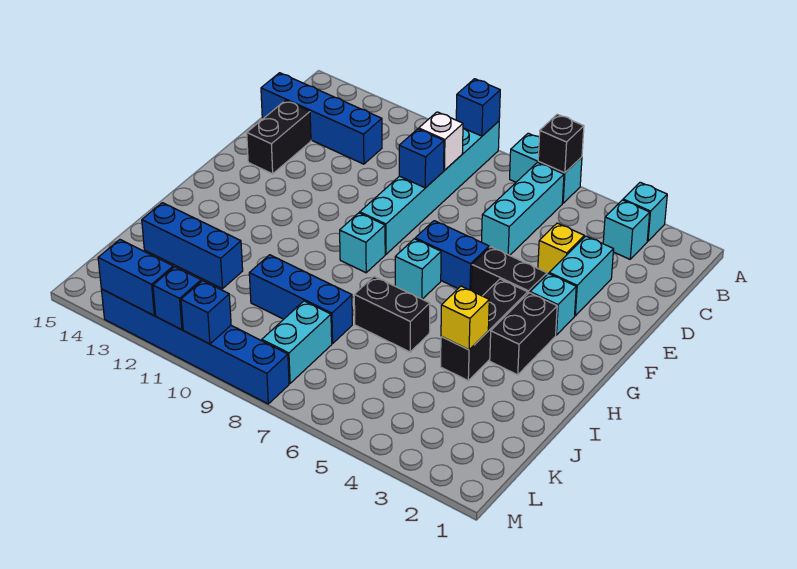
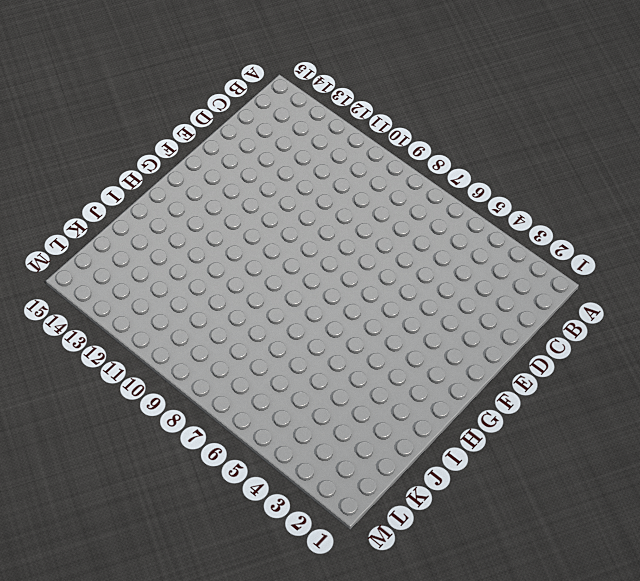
none -> cyan 1x1 brick [623,182,667,241]
none -> cyan 1x2 brick [510,133,582,203]
none -> cyan 1x6 brick [360,121,499,254]

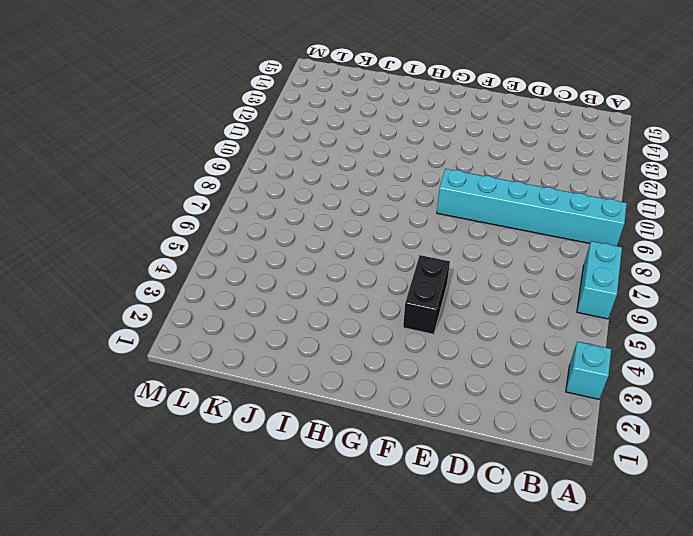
none -> cyan 1x1 brick [603,200,650,259]
none -> cyan 1x3 brick [482,163,564,255]
none -> blue 1x4 brick [261,73,382,164]

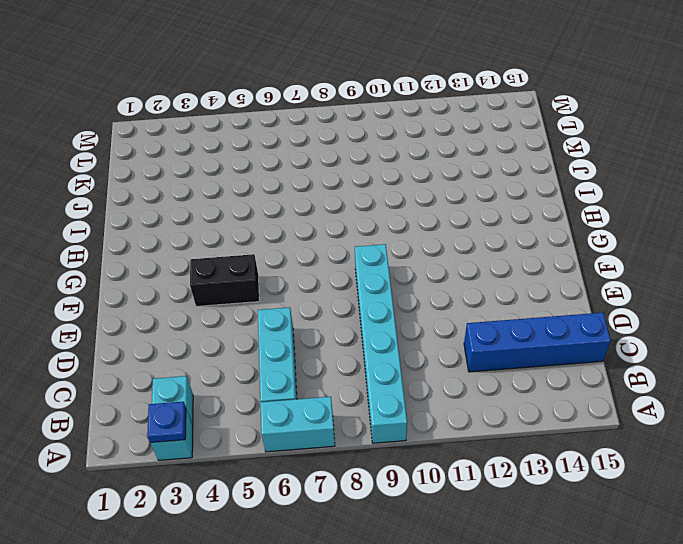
blue 1x1 plate [147,402,186,443] -> none
none -> cyan 1x2 brick [549,236,614,316]
none -> yellow 1x1 brick [538,223,584,274]
none -> black 1x2 brick [247,100,311,174]

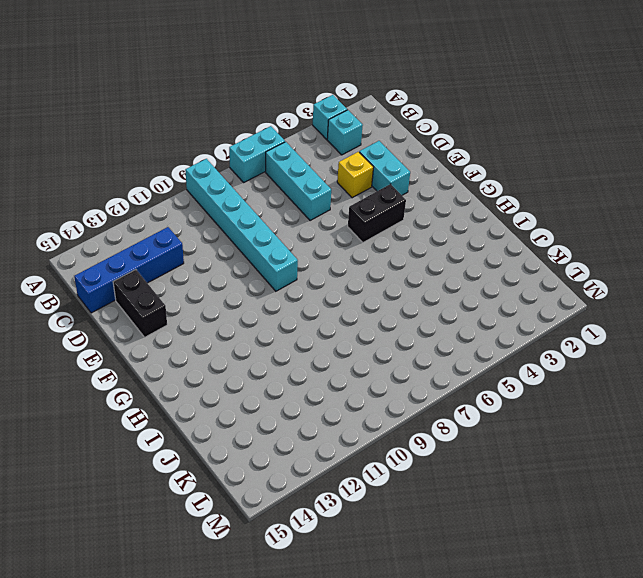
none -> cyan 1x1 brick [530,274,576,335]
none -> blue 1x2 brick [415,221,489,290]
none -> black 1x2 brick [490,293,557,375]

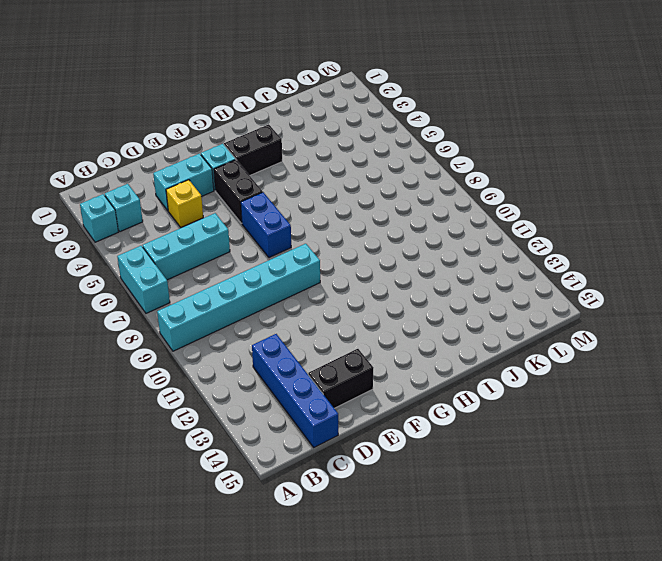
none -> black 1x3 brick [441,279,528,380]
none -> cyan 1x1 brick [395,239,441,299]
none -> cyan 1x1 brick [340,213,385,273]

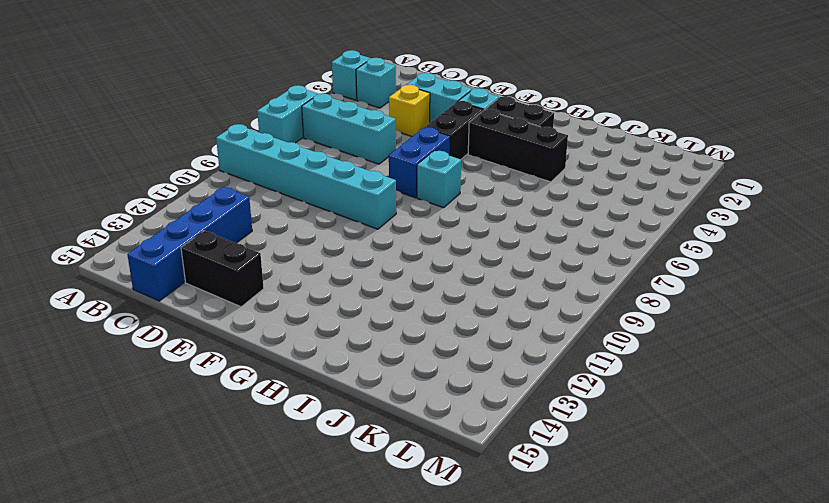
none -> cyan 1x1 brick [340,213,385,273]
none -> black 1x2 brick [354,276,430,352]
none -> blue 1x3 brick [249,255,352,344]

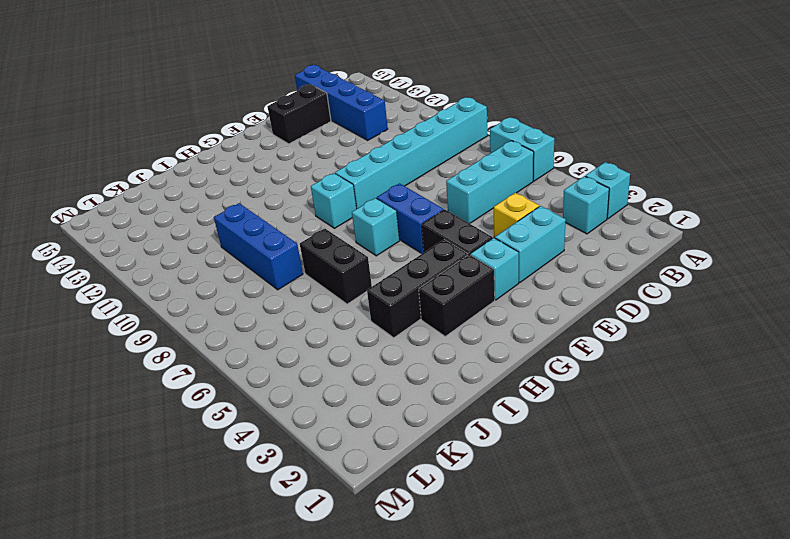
none -> blue 1x3 brick [142,203,243,289]
none -> cyan 1x2 brick [262,301,332,383]
none -> blue 1x6 brick [101,289,289,404]

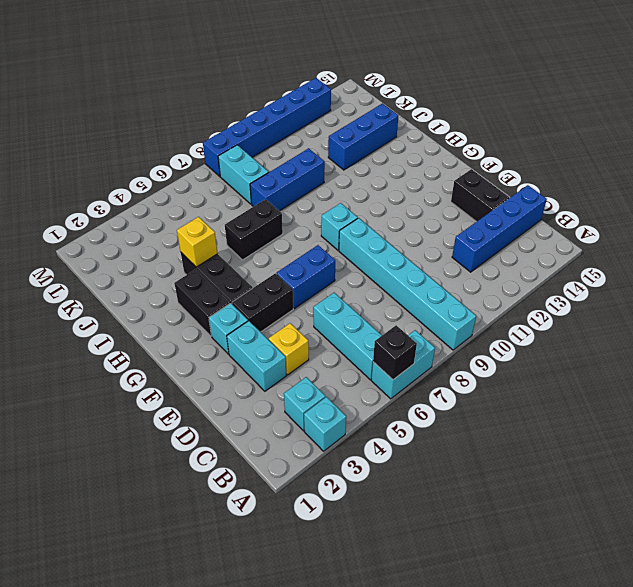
none -> cyan 1x1 brick [395,239,441,299]
none -> blue 1x1 brick [456,79,500,136]
none -> white 1x1 brick [419,112,463,170]

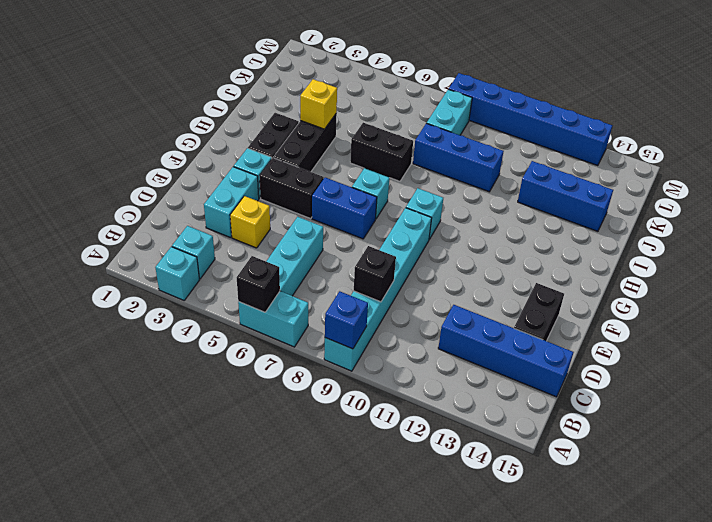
black 1x1 brick [354,246,396,302] -> white 1x1 brick [419,112,463,170]
none -> blue 1x1 brick [399,129,444,188]
none -> blue 1x1 brick [181,281,231,344]
none -> blue 1x1 brick [153,267,201,330]

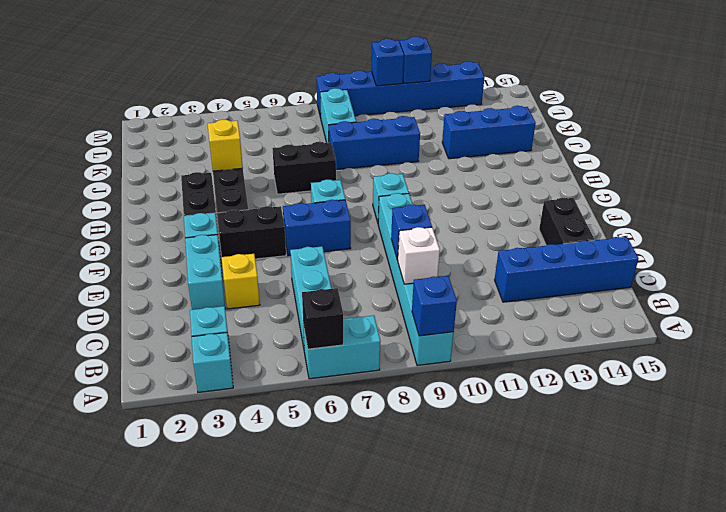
none -> blue 1x2 brick [98,240,173,315]

